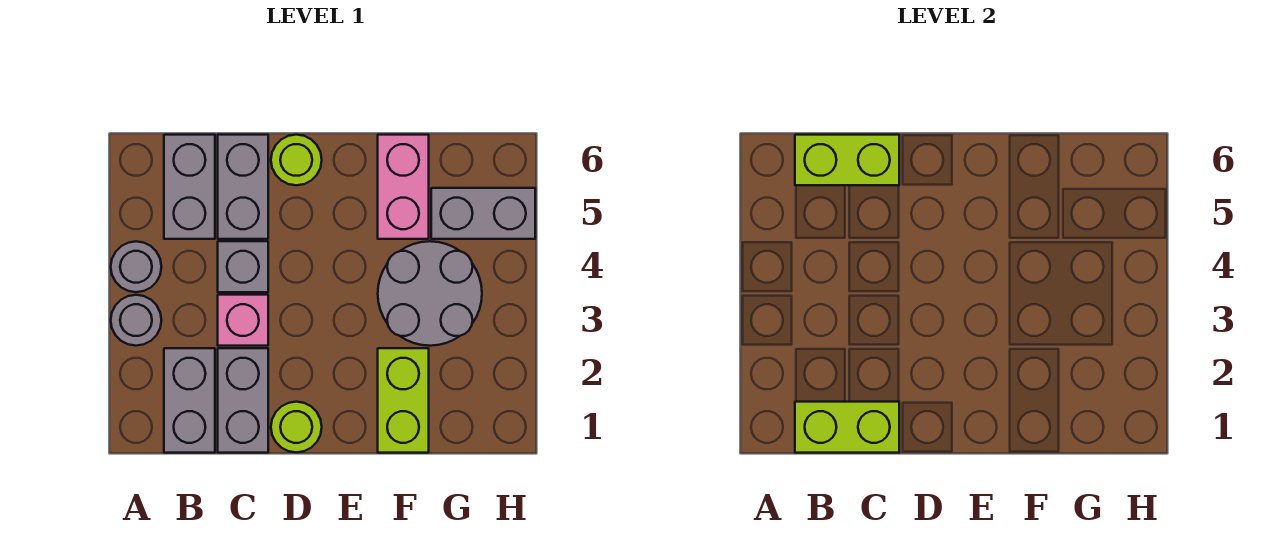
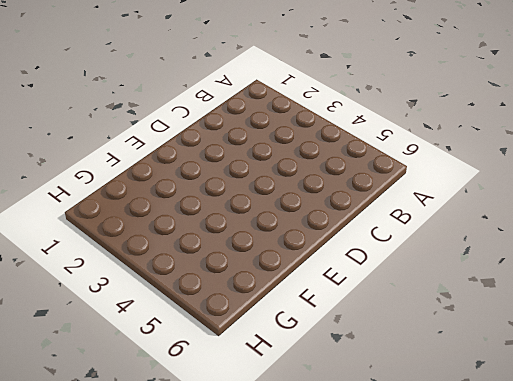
none -> grey 1x1 round brick [111,295,161,346]
none -> grey 1x1 round brick [111,241,161,292]
none -> grey 1x2 brick [164,348,215,453]

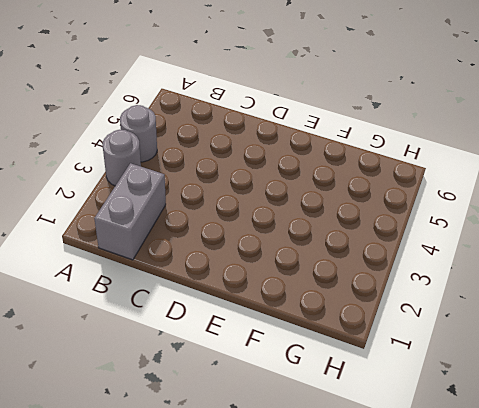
none -> grey 1x2 brick [164,135,215,239]
none -> grey 1x2 brick [218,348,268,453]
none -> pink 1x1 brick [218,295,268,346]

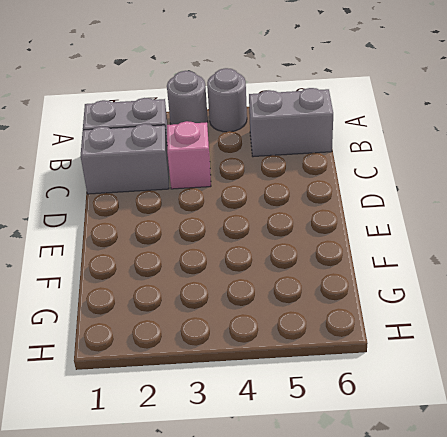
none -> grey 1x1 brick [218,241,268,292]
none -> grey 1x2 brick [218,135,268,239]
none -> lime 1x1 round brick [271,402,322,452]

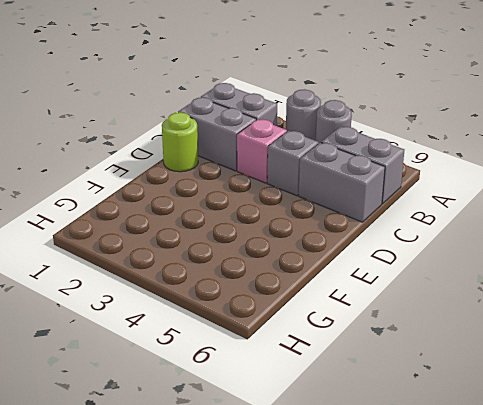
none -> lime 1x1 round brick [271,135,322,185]
none -> lime 1x2 brick [378,348,429,453]
none -> grey 2x2 round brick [378,241,482,346]

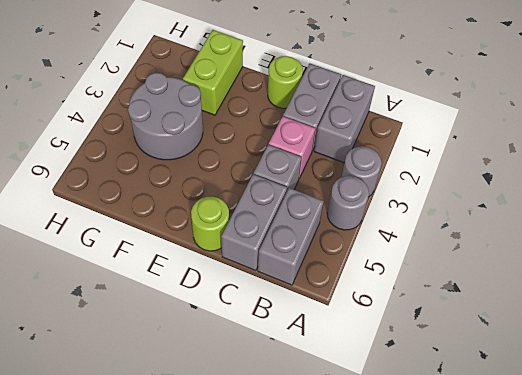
none -> pink 1x2 brick [378,135,429,239]
none -> grey 1x2 brick [431,188,535,239]
none -> lime 1x2 brick [795,402,899,453]

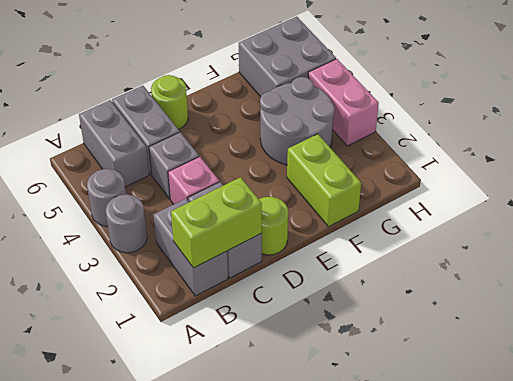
grey 2x2 brick [239,17,336,97] -> grey 1x2 brick [431,188,535,239]
pink 1x2 brick [308,59,379,146] -> pink 1x2 brick moved to [378,135,429,239]
none -> lime 1x2 brick [795,135,899,185]

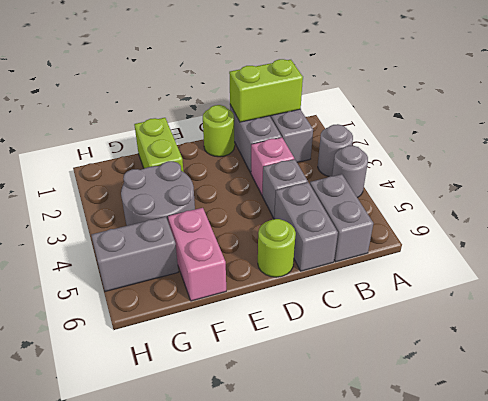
none -> lime 1x2 brick [795,135,899,185]

